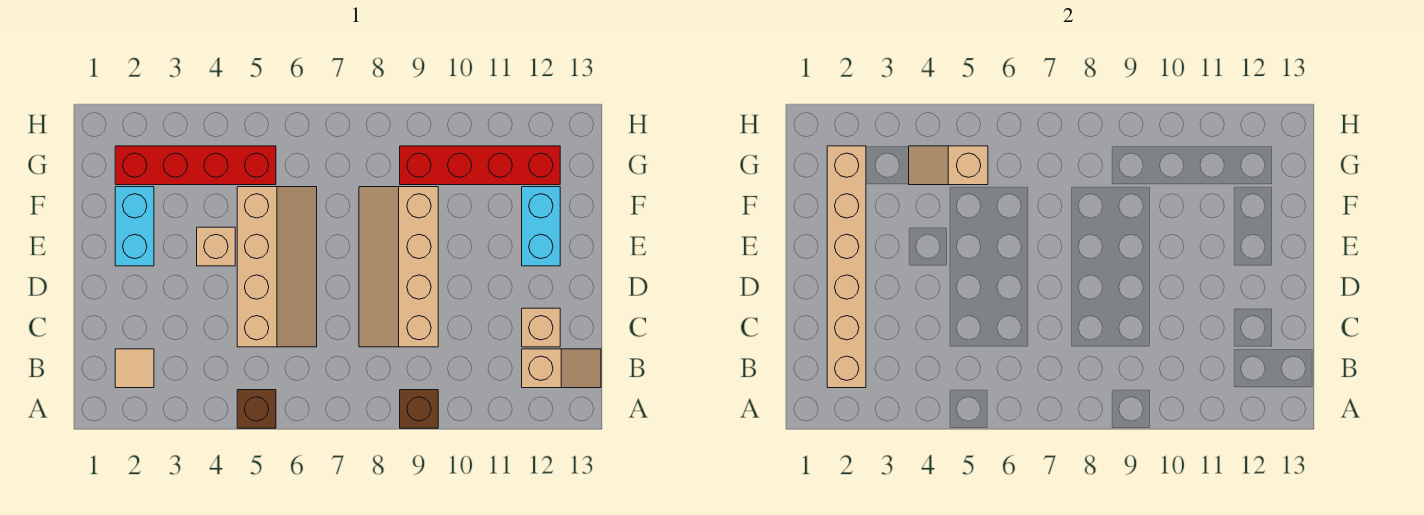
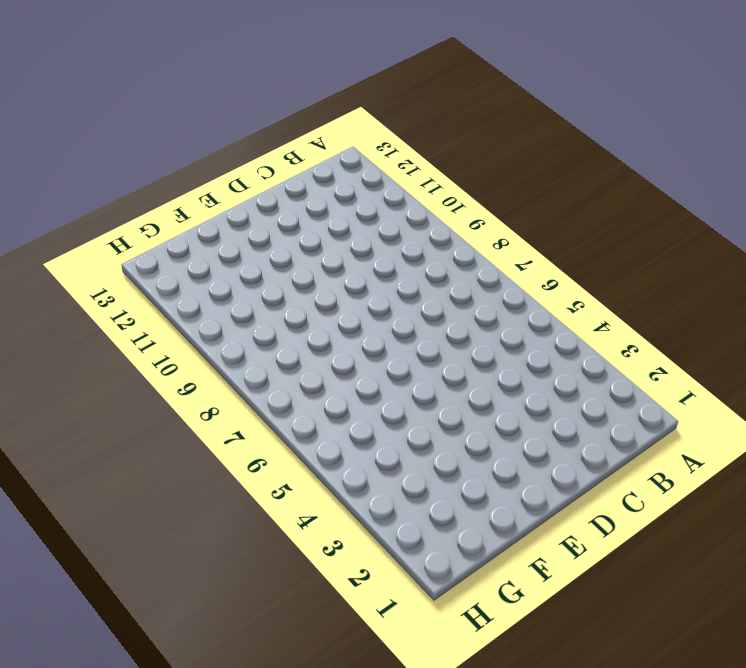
none -> brown 1x1 brick [237,390,276,428]
none -> brown 1x1 brick [400,390,438,428]
none -> tan 1x1 tile [115,349,154,388]

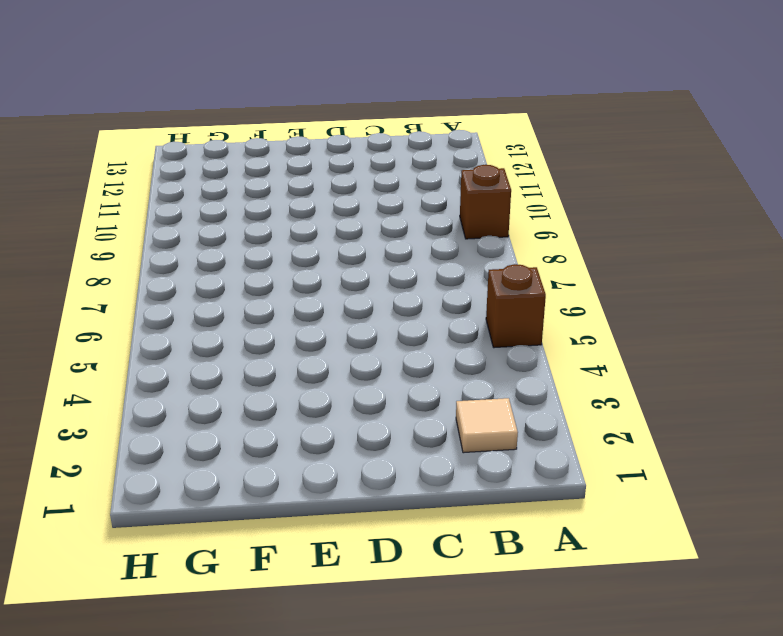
none -> tan 1x2 slope [522,349,601,388]
none -> tan 2x4 slope [237,187,317,347]
none -> tan 2x4 slope [359,187,438,347]

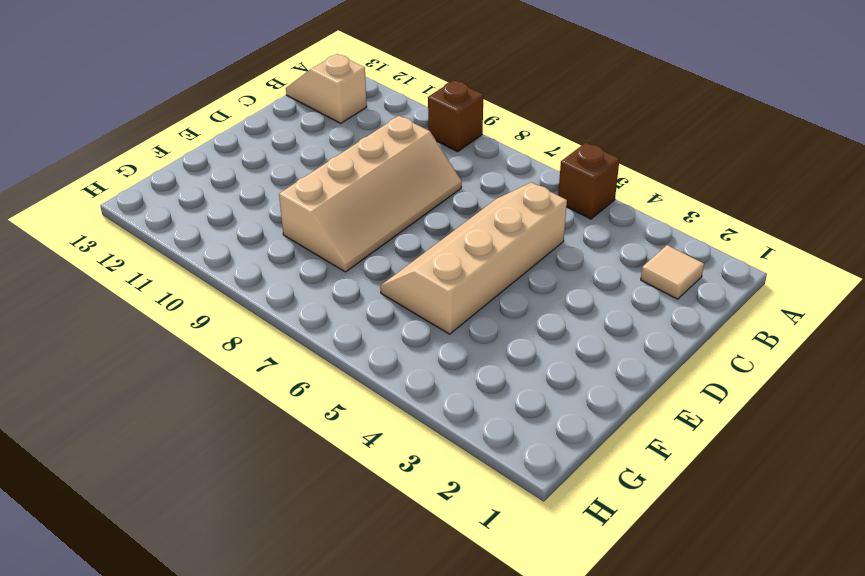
none -> tan 1x1 brick [522,308,560,347]
none -> cyan 1x2 brick [115,187,154,266]
none -> tan 1x1 brick [197,227,235,266]

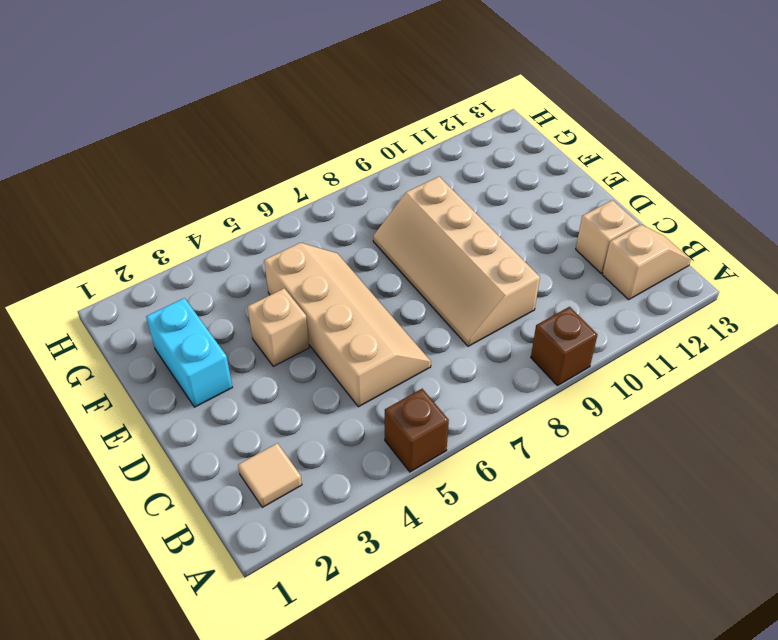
none -> cyan 1x2 brick [522,187,560,266]
none -> red 1x4 brick [115,146,276,185]
none -> red 1x4 brick [400,146,560,185]

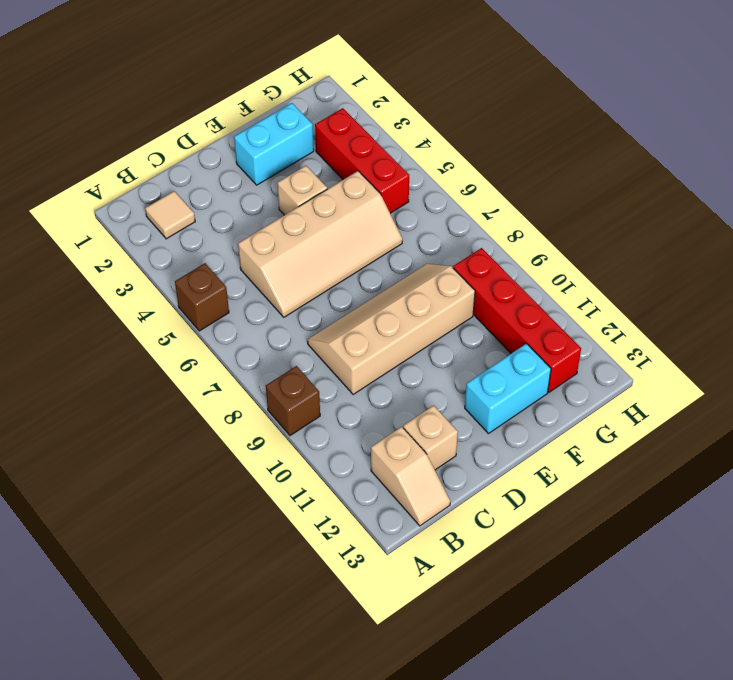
red 1x3 brick [315,108,409,213] -> red 1x4 brick [115,146,276,185]
none -> tan 1x6 brick [827,146,866,388]
none -> tan 1x2 slope [909,146,988,185]

